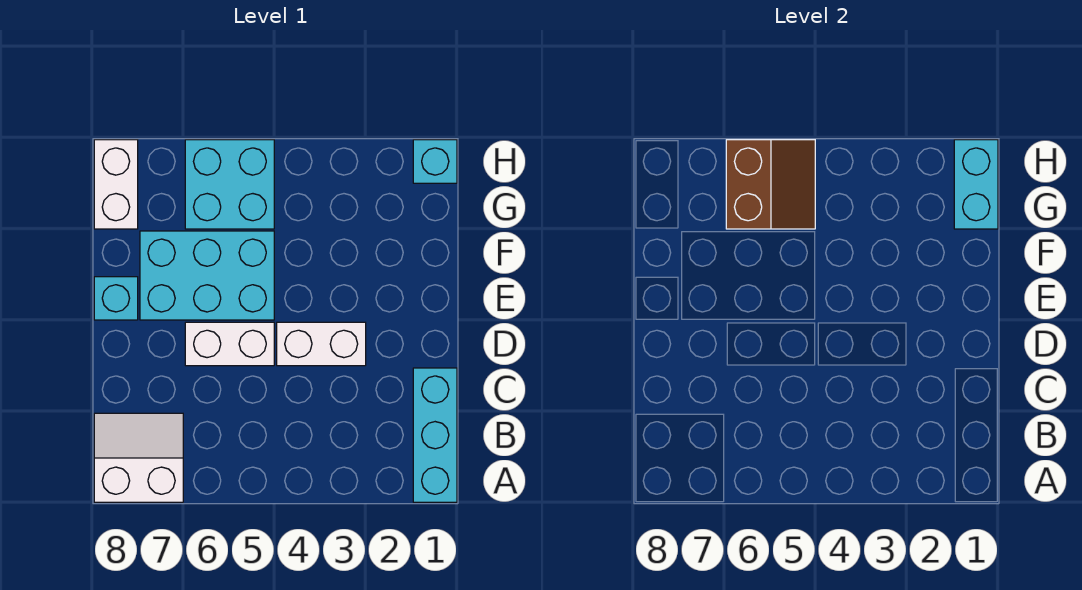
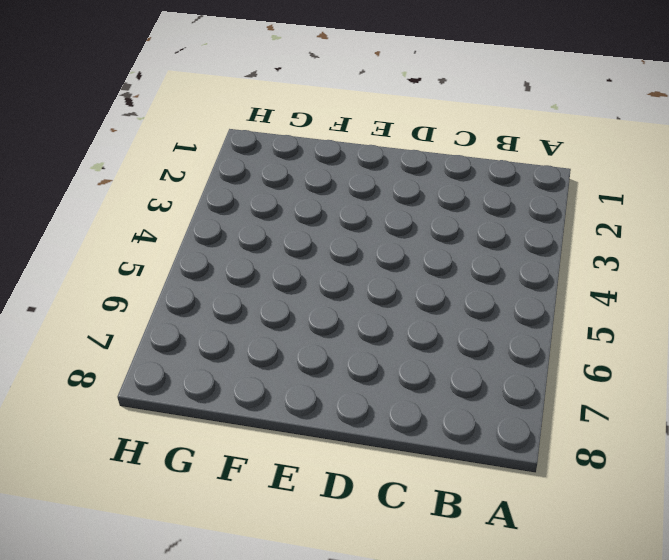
none -> cyan 1x3 brick [413,368,457,502]
none -> white 2x2 slope [94,413,183,502]

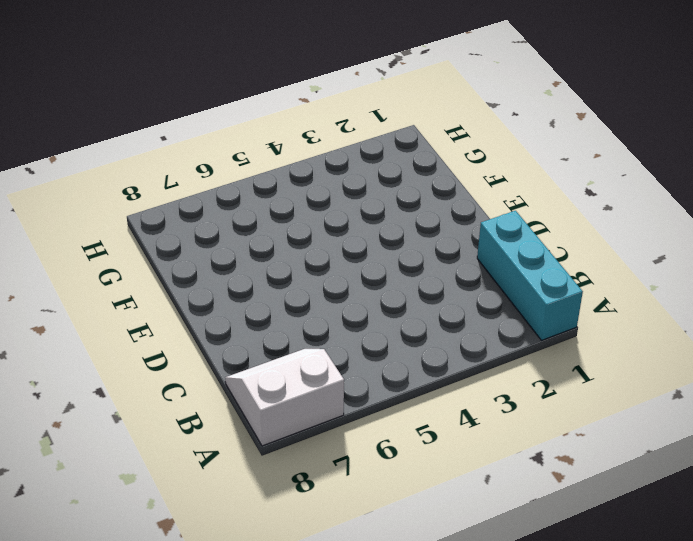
none -> white 1x2 brick [277,322,366,366]
none -> white 1x2 brick [185,322,274,366]

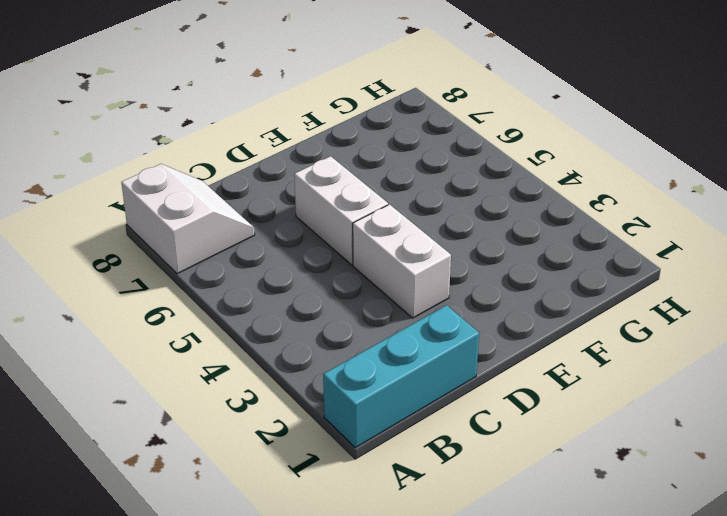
none -> cyan 2x3 brick [140,231,274,320]
none -> cyan 1x1 brick [94,277,138,320]

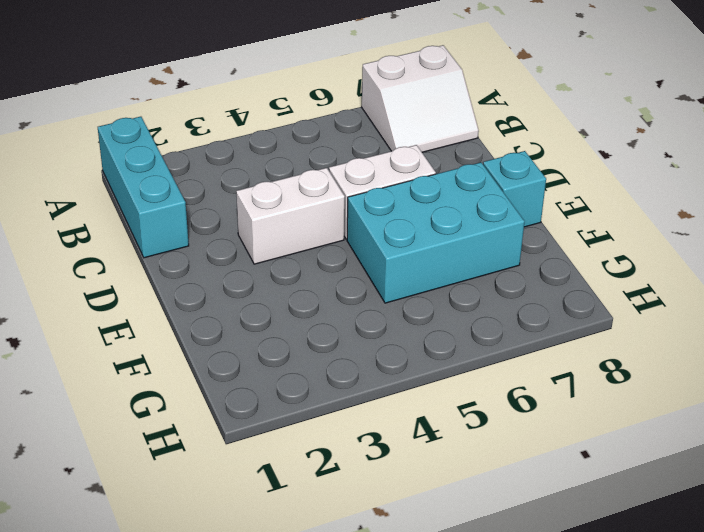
none -> cyan 2x2 brick [185,140,274,229]
none -> white 1x2 brick [94,140,138,229]

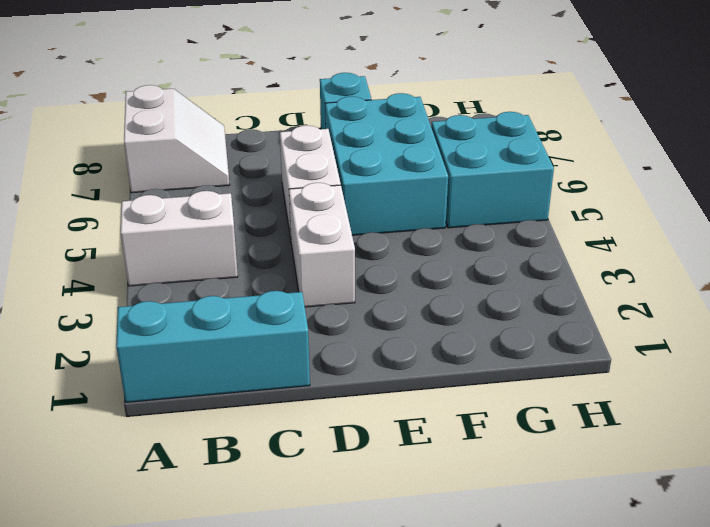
white 1x2 brick [121,191,238,286] -> white 1x2 brick moved to [94,140,138,229]
none -> cyan 1x1 brick [413,140,457,183]
none -> cyan 1x2 brick [954,140,998,229]

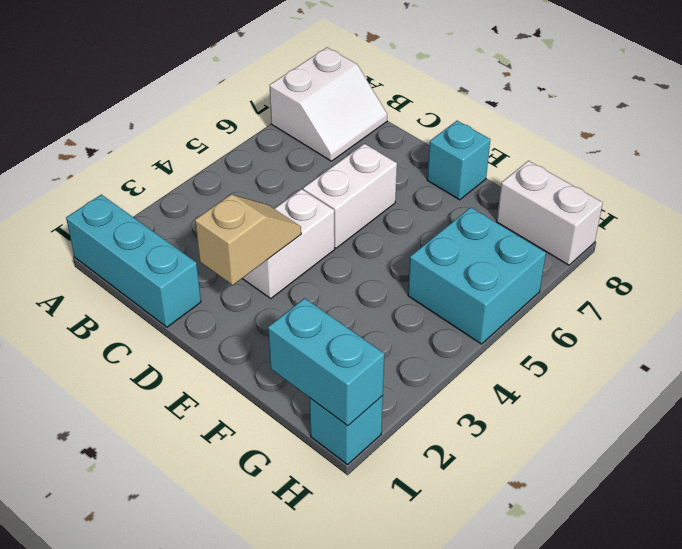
tan 1x2 slope [195,194,301,285] -> none
none -> cyan 2x3 brick [140,231,274,320]
none -> brown 2x2 slope [726,140,815,229]

